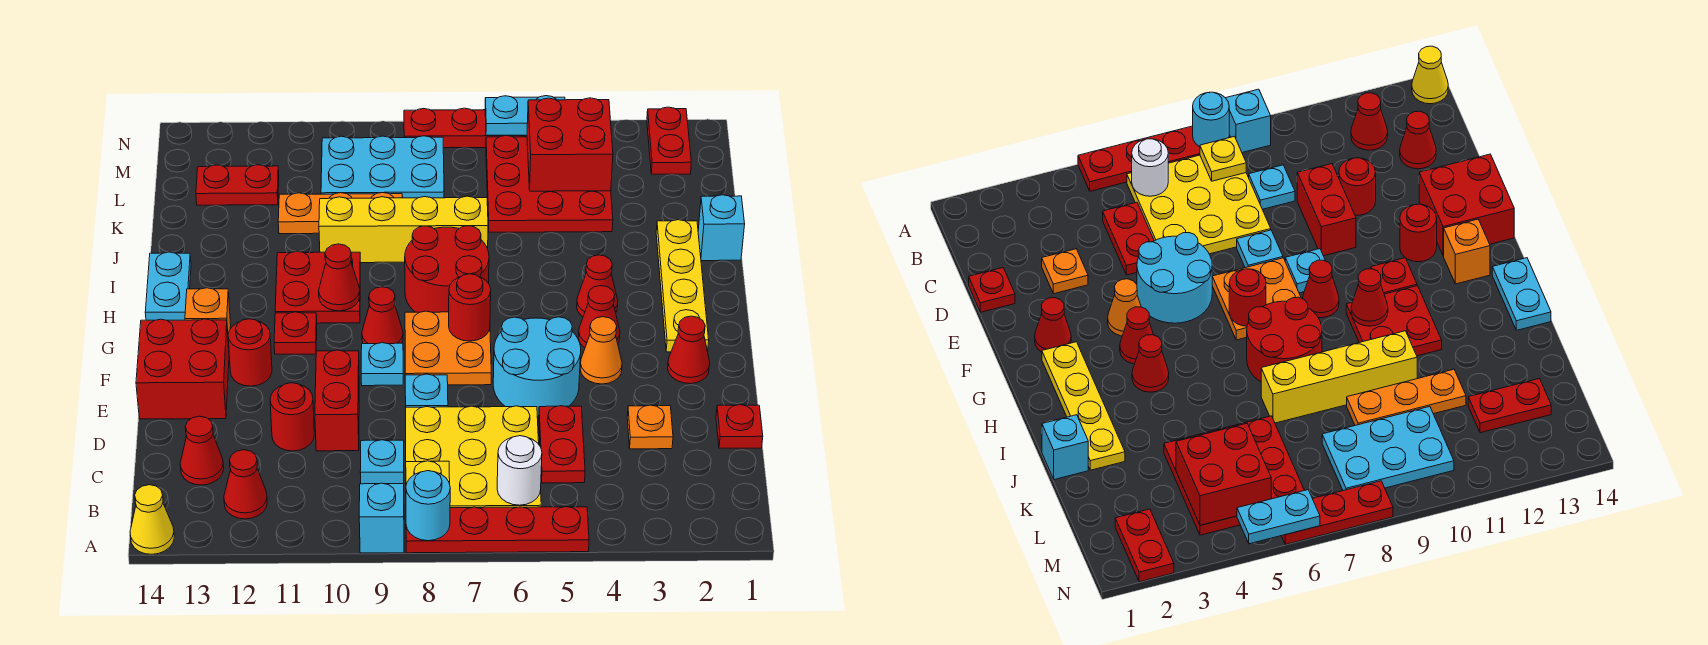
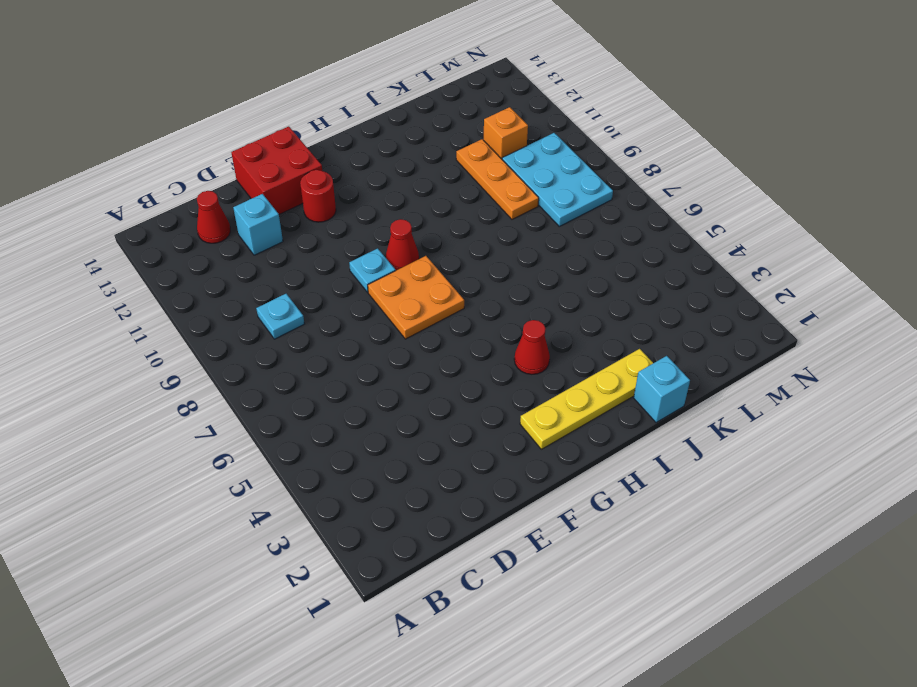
cyan 1x1 brick [233,194,283,255] -> cyan 1x1 brick moved to [359,483,404,553]
orange 1x1 brick [484,107,528,159] -> orange 1x1 brick moved to [185,288,231,347]
none -> red 1x4 plate [406,507,589,553]
none -> yellow 1x1 cone [130,485,174,554]
none -> yellow 3x3 plate [406,406,541,508]
none -> red 1x1 cone [224,450,267,519]

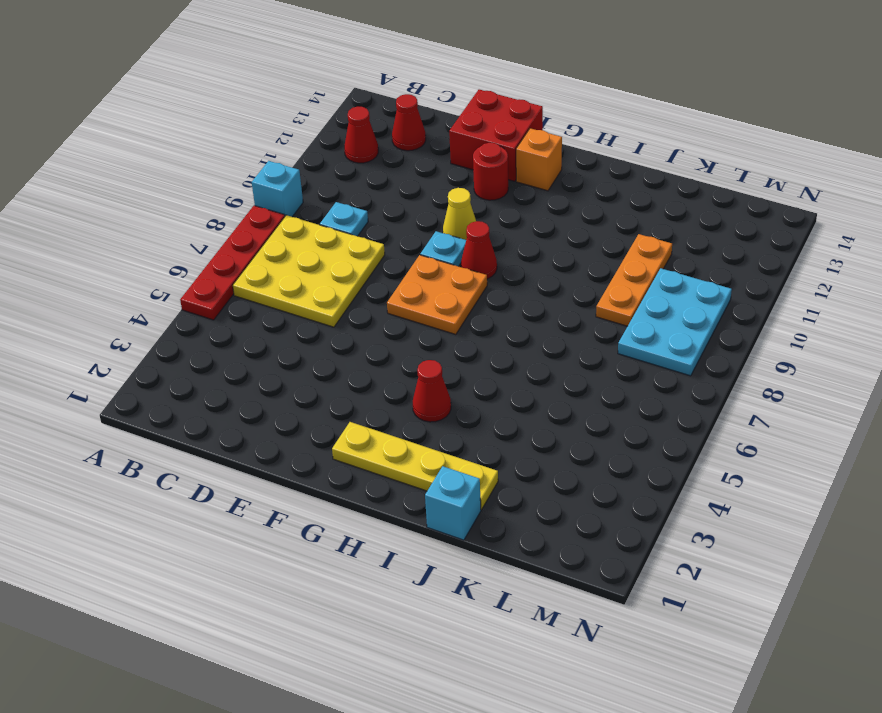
yellow 1x1 cone [443,188,476,240] -> yellow 1x1 cone moved to [130,485,174,554]
none -> red 1x2 plate [539,406,585,483]
none -> red 1x1 plate [716,405,763,448]
none -> orange 1x1 plate [627,405,673,449]
none -> red 1x2 brick [315,350,359,451]

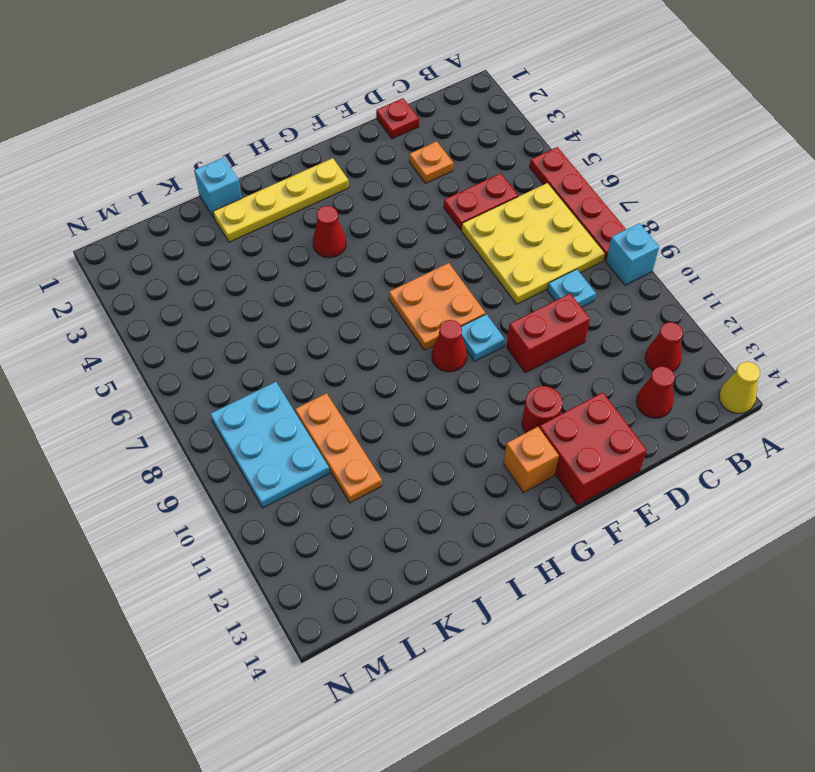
none -> red 1x1 round brick [270,383,314,451]
none -> cyan 2x2 round brick [493,317,581,417]
none -> cyan 1x1 plate [405,374,448,407]
none -> red 1x1 cone [668,316,710,384]

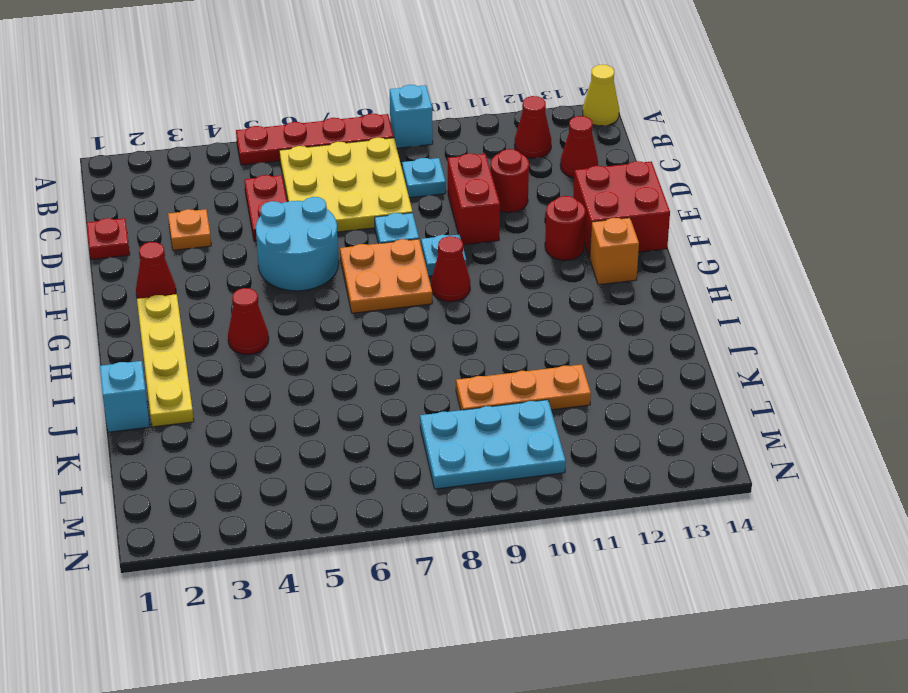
none -> orange 1x1 cone [580,317,622,384]
none -> red 1x1 cone [578,286,620,348]
none -> red 1x1 plate [274,312,317,354]
none -> red 2x2 round brick [405,226,489,312]

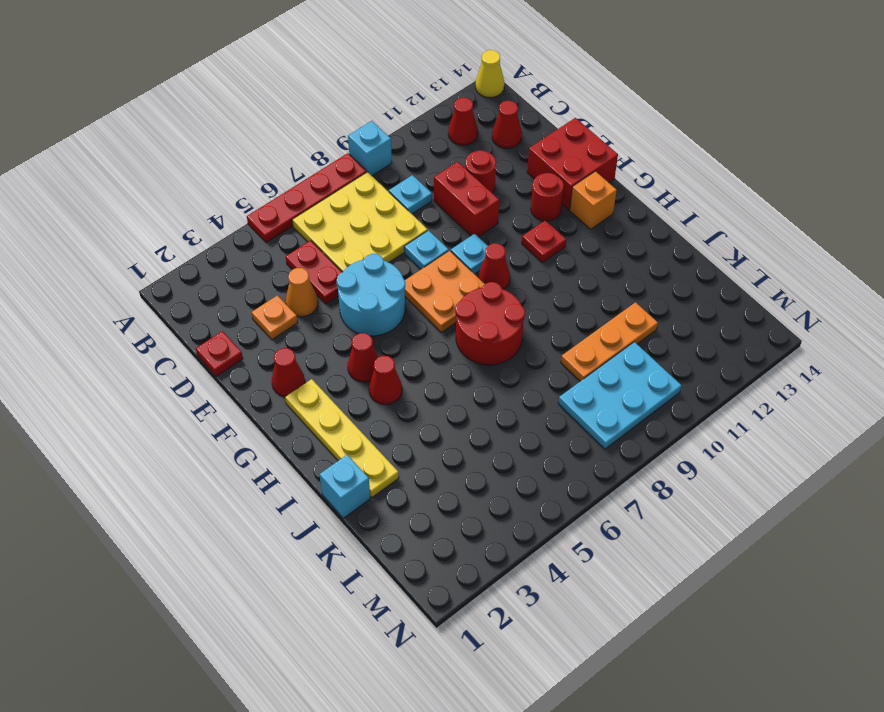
orange 1x1 cone [286,268,318,317] -> orange 1x1 cone moved to [580,317,622,384]
none -> red 2x2 plate [275,251,360,323]
none -> cyan 1x2 plate [145,252,191,320]
none -> yellow 1x4 brick [319,196,488,263]
none -> red 3x3 plate [486,135,613,232]

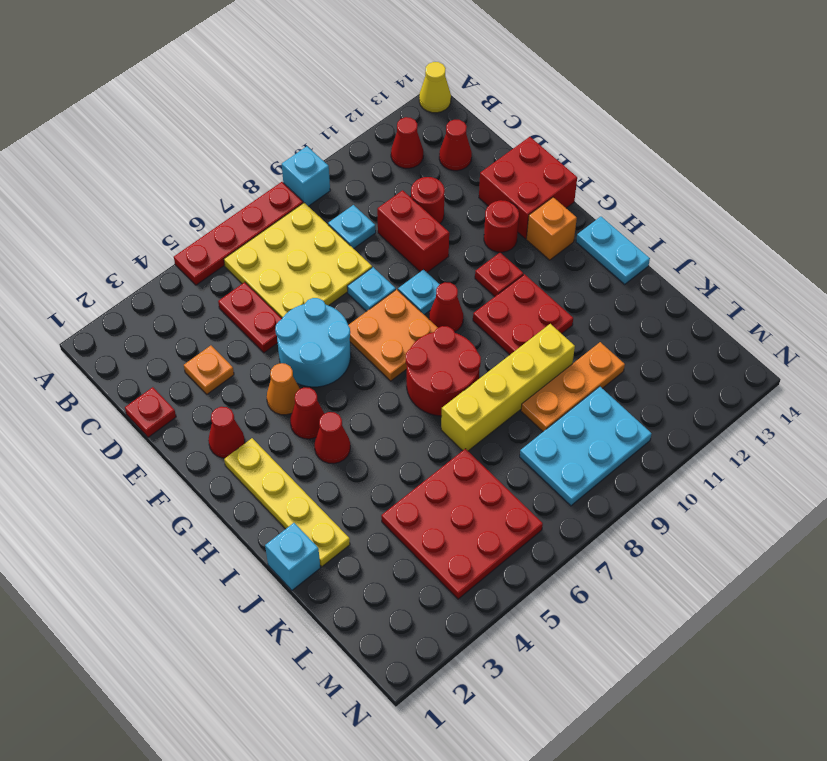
none -> red 1x2 plate [196,165,279,205]
none -> red 1x2 plate [647,107,691,174]
none -> red 1x3 plate [404,108,525,148]
none -> cyan 1x1 round brick [406,471,450,541]

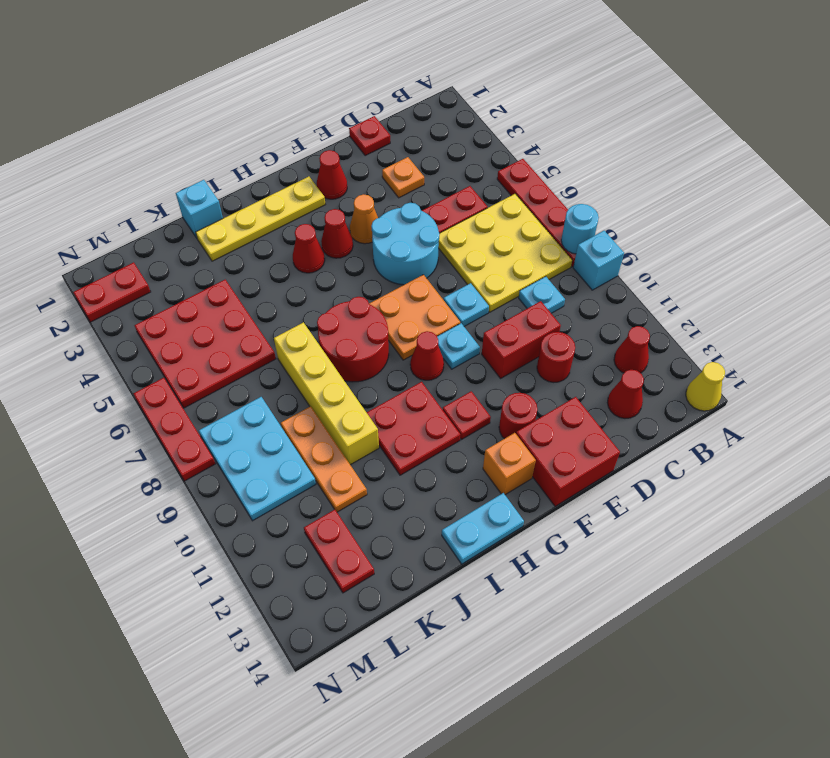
none -> white 1x1 round brick [497,436,542,505]
none -> yellow 1x1 plate [406,461,450,485]
none -> red 1x1 round brick [449,274,491,341]
none -> red 1x1 cone [319,244,360,311]

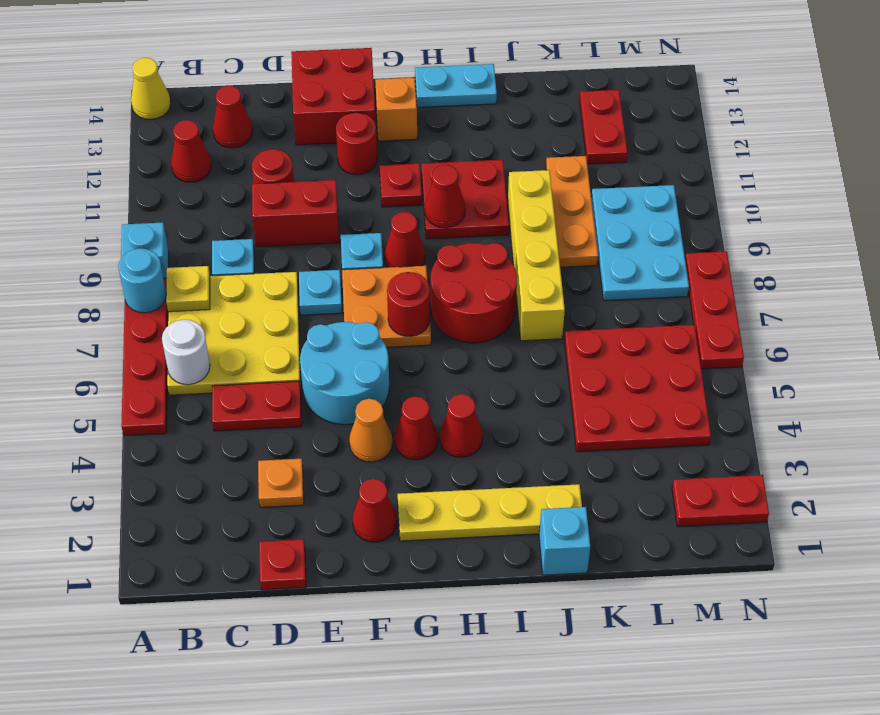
none -> red 2x2 brick [527,98,613,191]
none -> cyan 1x2 plate [485,96,565,135]

